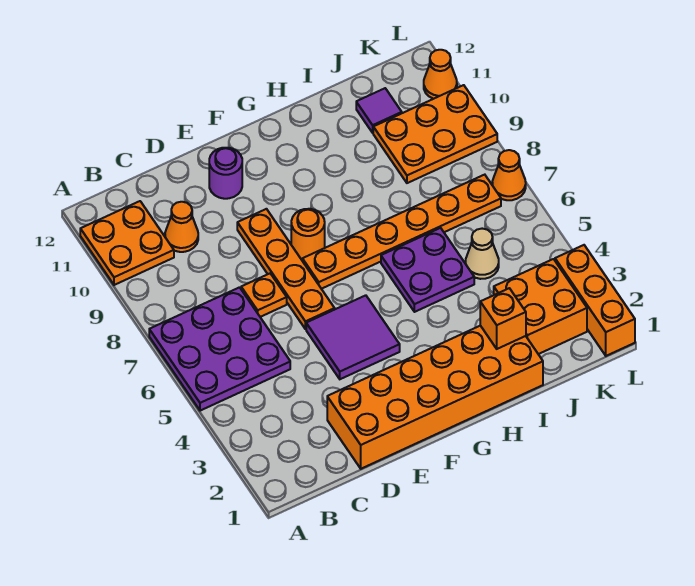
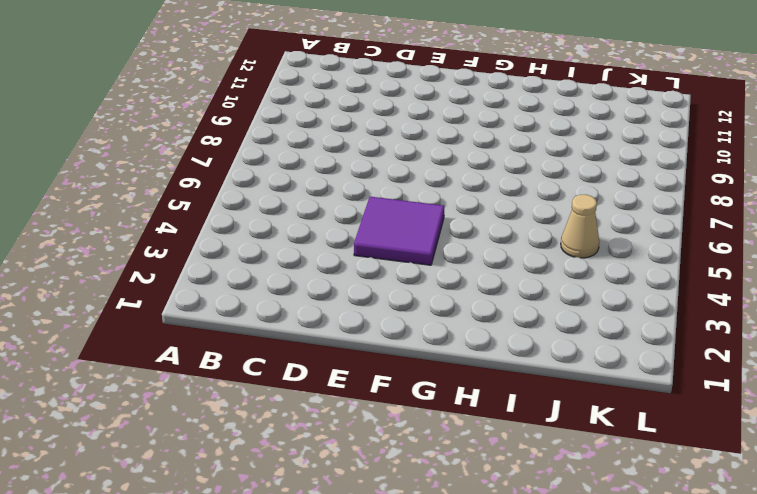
none -> purple 3x3 plate [149,287,290,411]
none -> orange 2x2 plate [80,201,174,285]
none -> orange 1x1 cone [165,202,198,252]

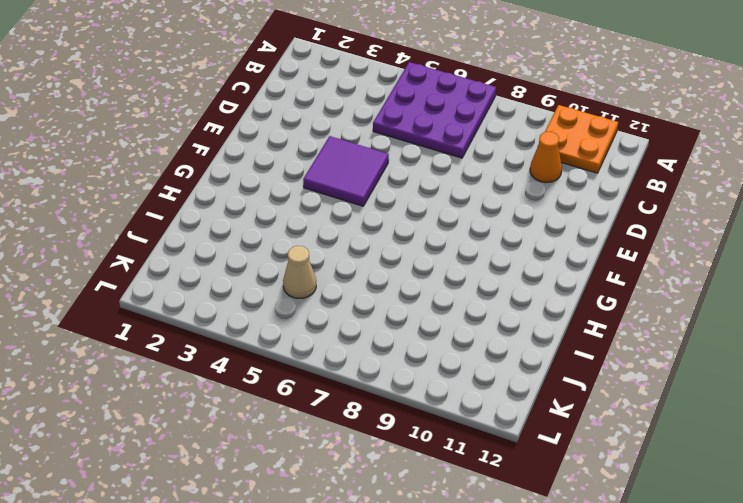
none -> orange 2x6 brick [327,326,543,469]
none -> orange 1x1 plate [241,274,287,317]
none -> orange 1x4 plate [237,209,335,329]

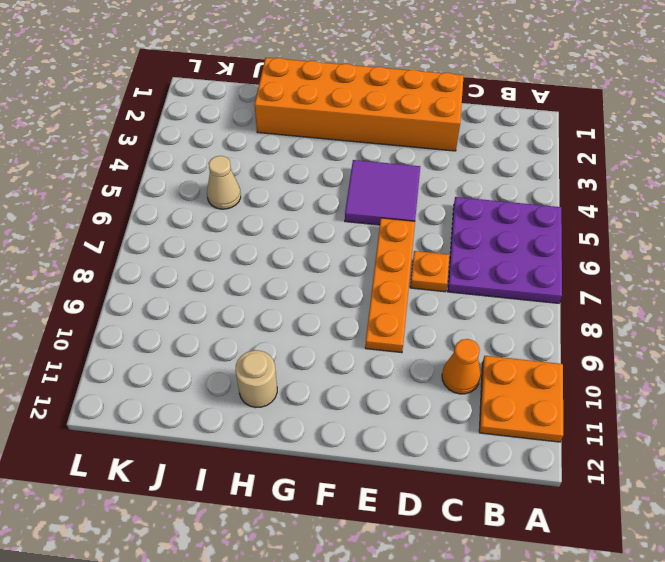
tan 1x1 round brick [235,350,277,408] -> none
none -> purple 1x1 round brick [209,148,242,199]
none -> orange 1x6 plate [302,175,501,289]
none -> orange 1x1 round brick [291,209,325,259]

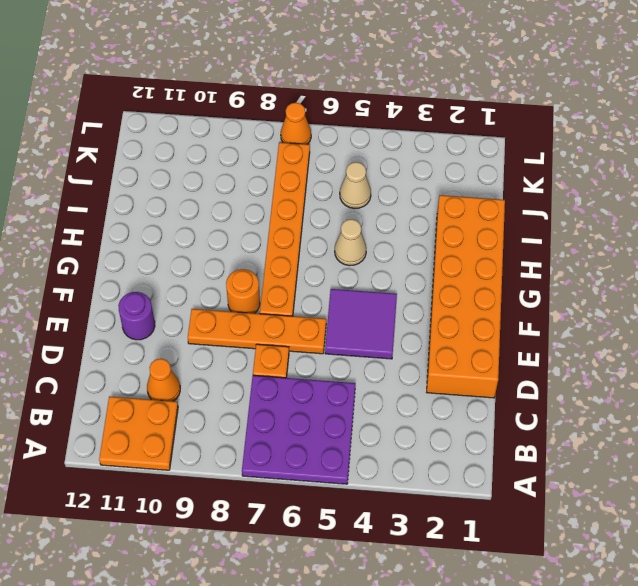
tan 1x1 cone [335,219,366,266] -> purple 2x2 plate [381,228,474,312]
none -> orange 2x2 brick [494,259,587,354]
none -> orange 2x3 plate [373,85,497,183]
none -> purple 1x1 tile [356,88,402,133]

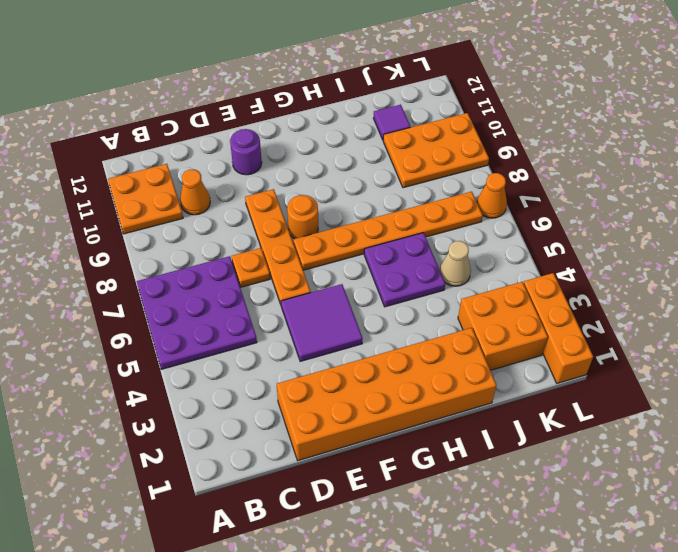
none -> orange 1x1 cone [424,50,457,99]
none -> orange 1x1 brick [480,288,526,349]

